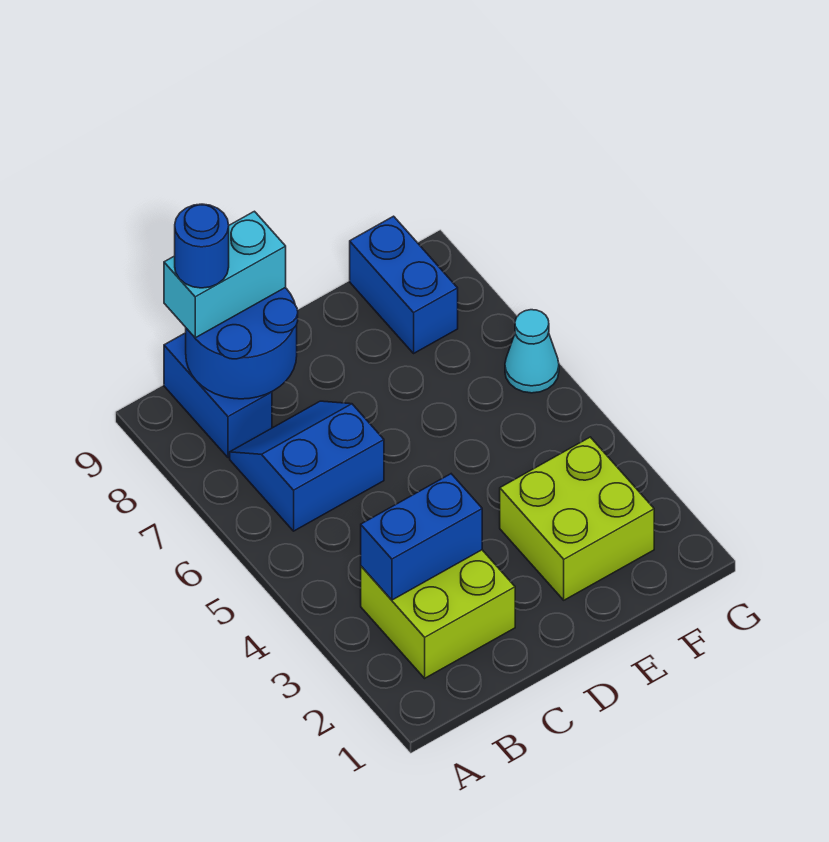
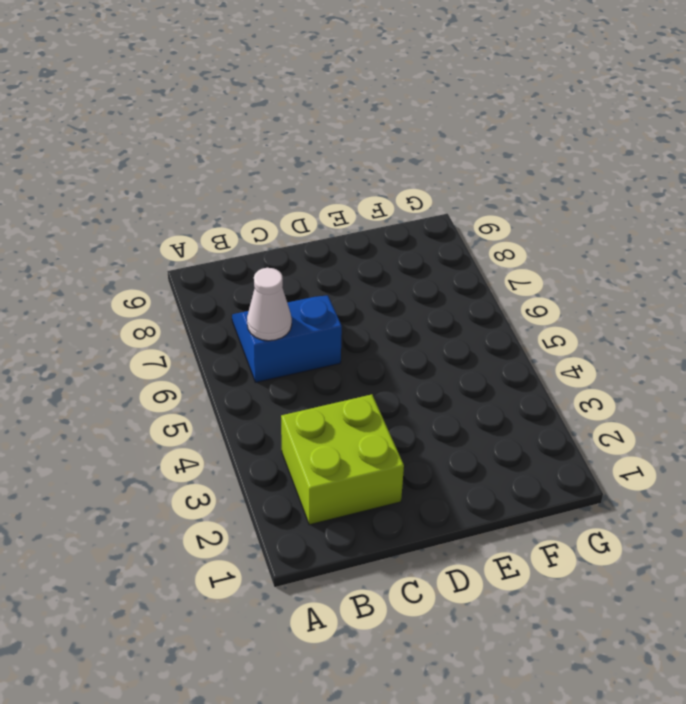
white 1x1 cone [247,268,292,341] -> none
none -> blue 1x2 brick [164,333,272,458]
none -> lime 2x2 brick [500,437,654,600]

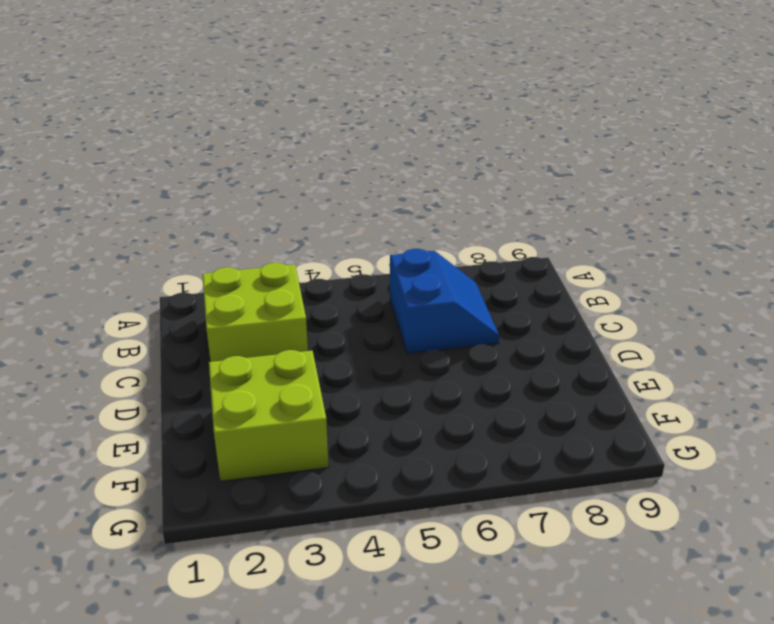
none -> blue 1x2 brick [164,333,272,458]
none -> blue 1x2 brick [350,216,458,353]

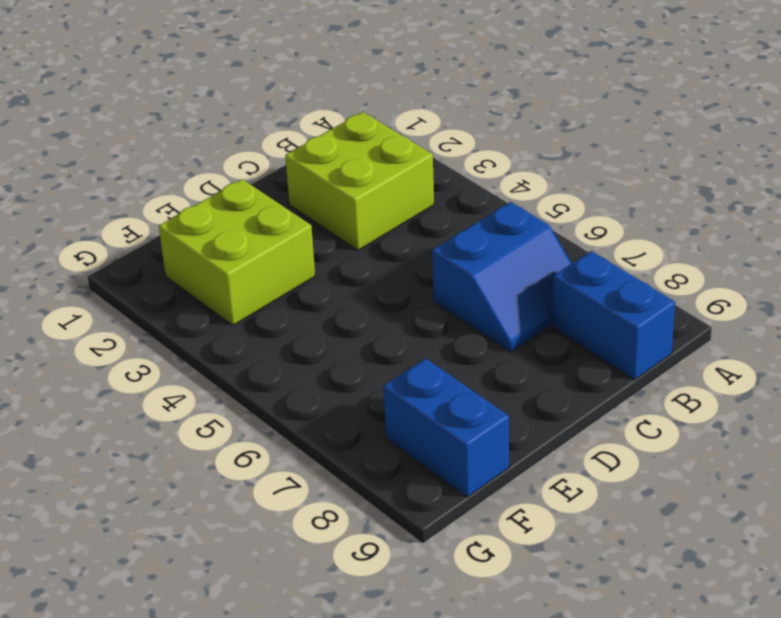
none -> cyan 1x1 cone [505,310,559,393]
none -> blue 1x2 brick [361,474,482,600]

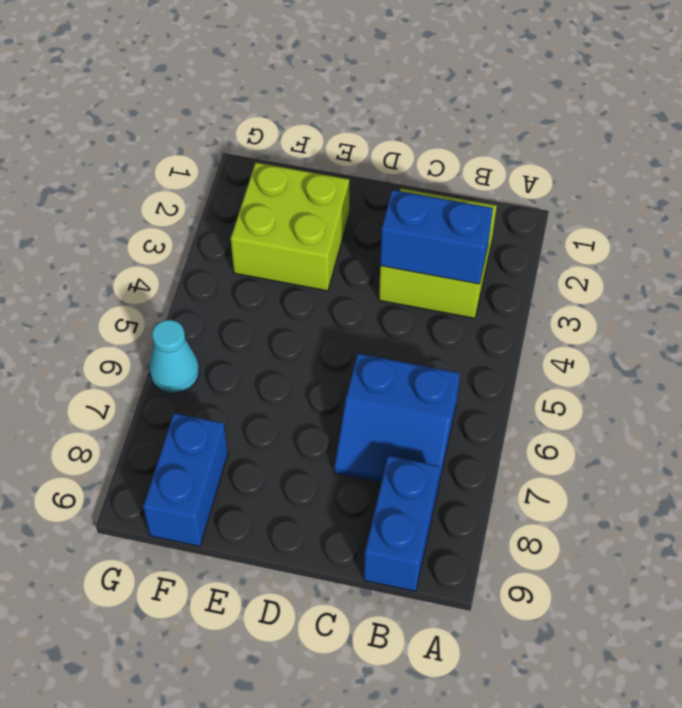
none -> blue 2x2 round brick [186,288,298,399]
none -> cyan 1x2 brick [164,211,286,338]

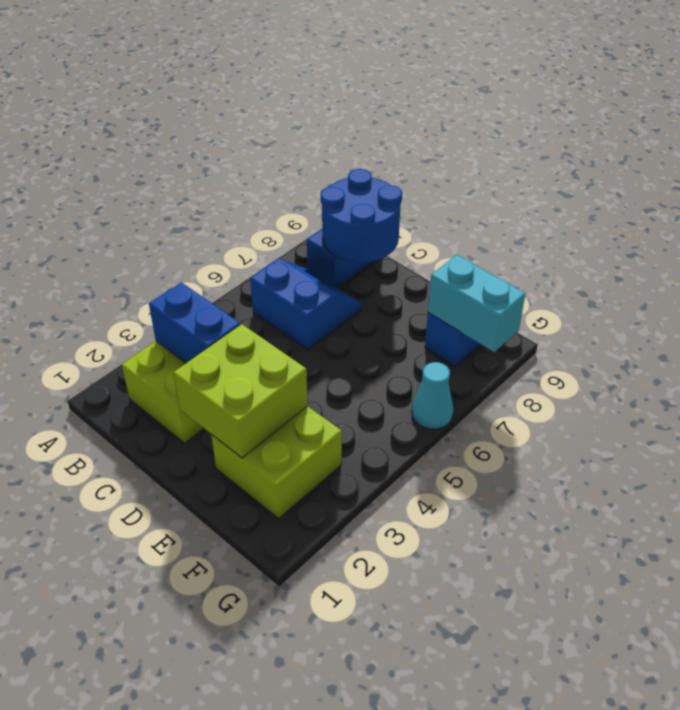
lime 2x2 brick [174,324,308,458] -> none
cyan 1x2 brick [428,255,525,352] -> cyan 1x2 brick moved to [164,211,286,338]
none -> blue 1x1 round brick [175,204,229,288]

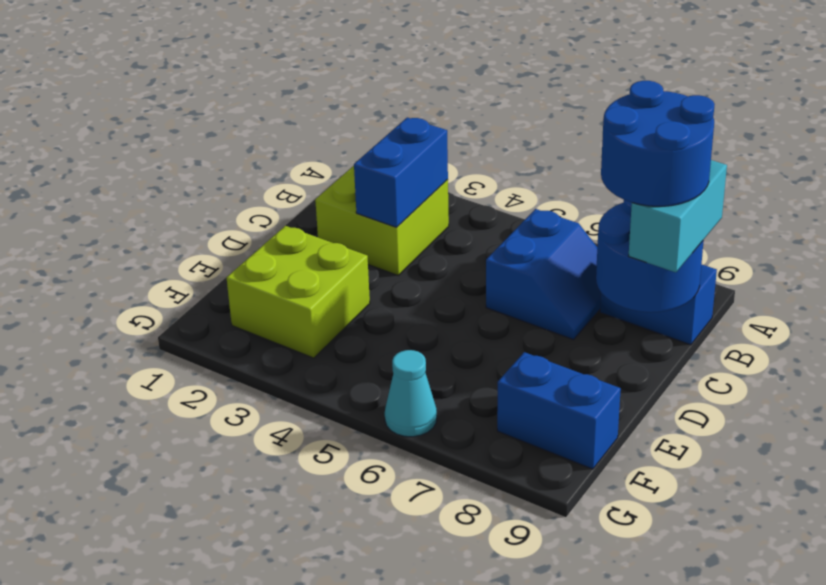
blue 2x2 round brick [601,81,715,206] -> blue 1x1 round brick [175,204,229,288]

